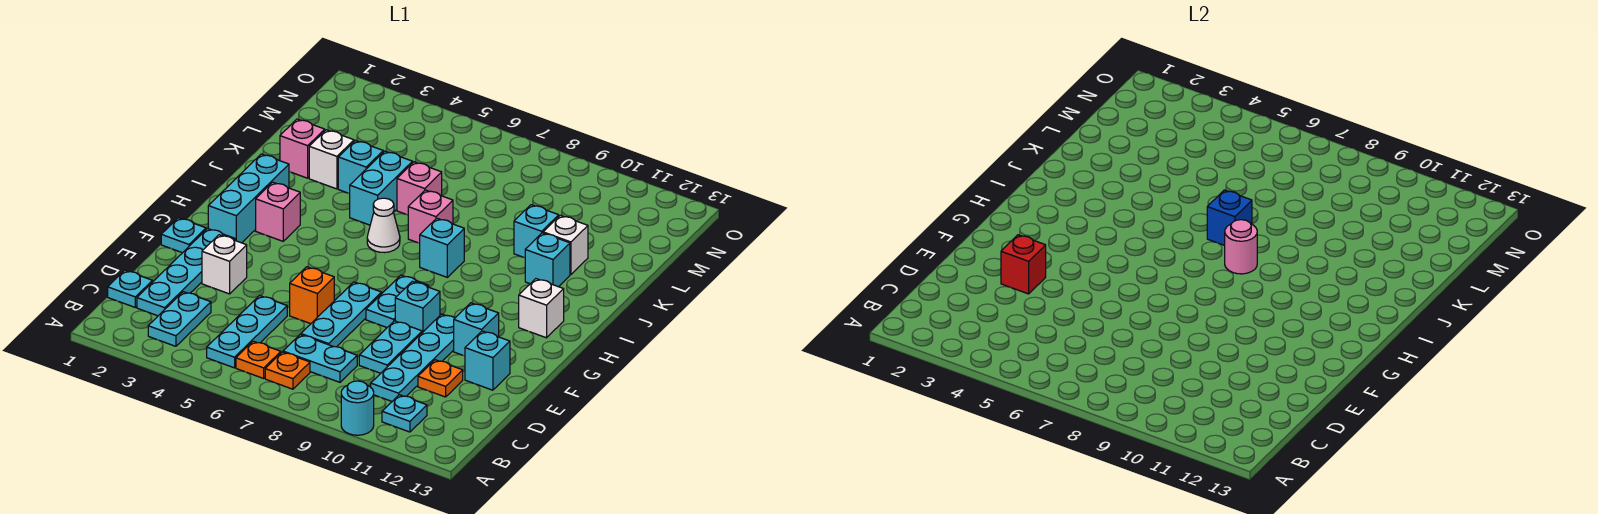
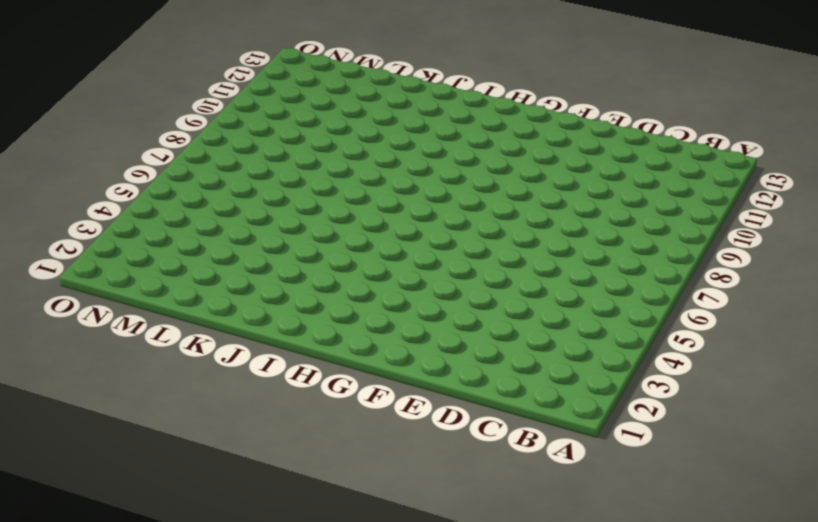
none -> cyan 1x1 round brick [341,381,374,435]
none -> cyan 1x2 plate [148,292,211,346]
none -> cyan 1x3 plate [207,296,287,368]
none -> orange 1x1 plate [236,341,281,378]

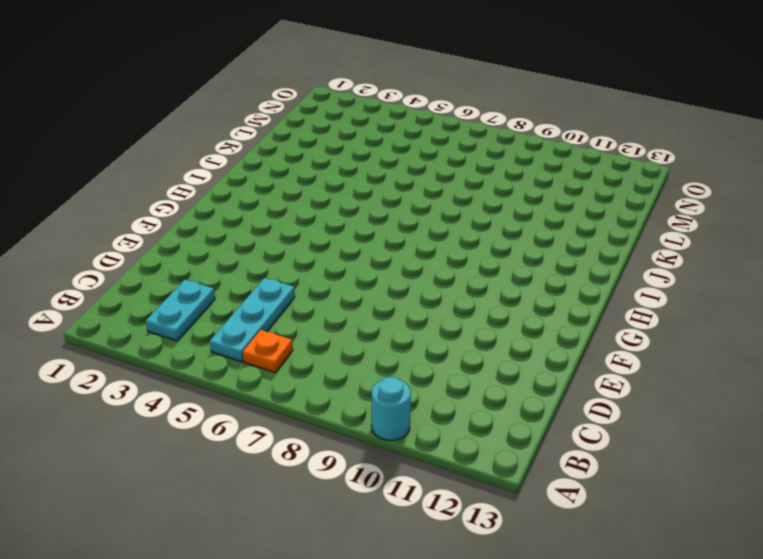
none -> orange 1x1 plate [265,352,310,389]
none -> cyan 1x1 plate [382,395,427,432]
none -> cyan 1x1 plate [108,270,152,307]
none -> cyan 1x4 plate [137,228,235,316]

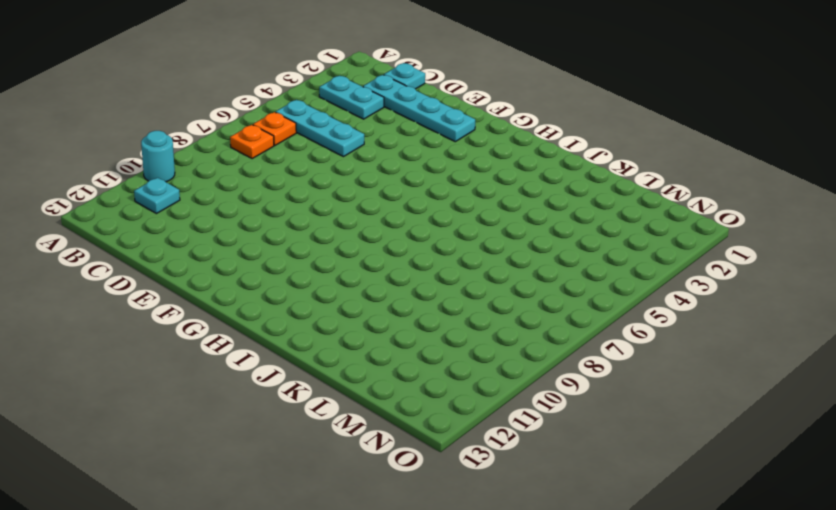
none -> cyan 1x2 plate [283,335,357,382]
none -> cyan 1x4 plate [371,314,455,401]
none -> cyan 1x3 plate [301,282,382,347]
none -> cyan 1x2 plate [359,321,422,373]

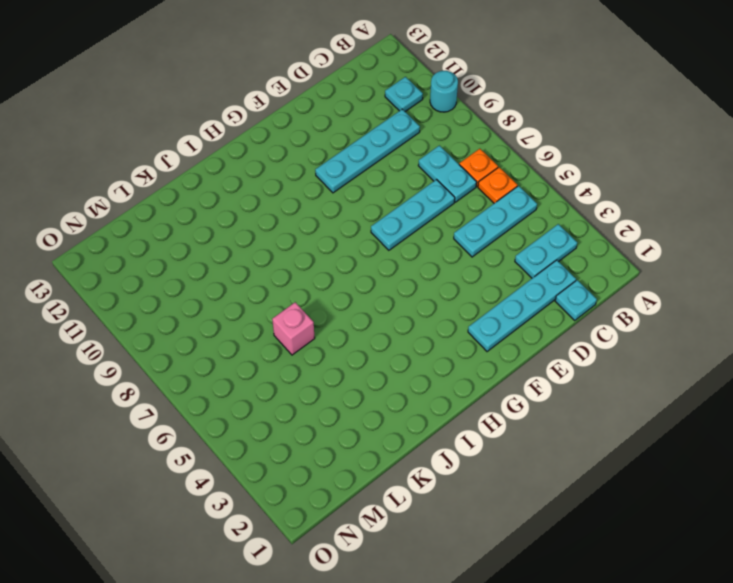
none -> cyan 1x2 plate [359,321,422,373]
none -> orange 1x1 plate [418,360,463,397]
none -> white 1x1 brick [202,235,247,294]
none -> orange 1x1 brick [290,267,334,324]

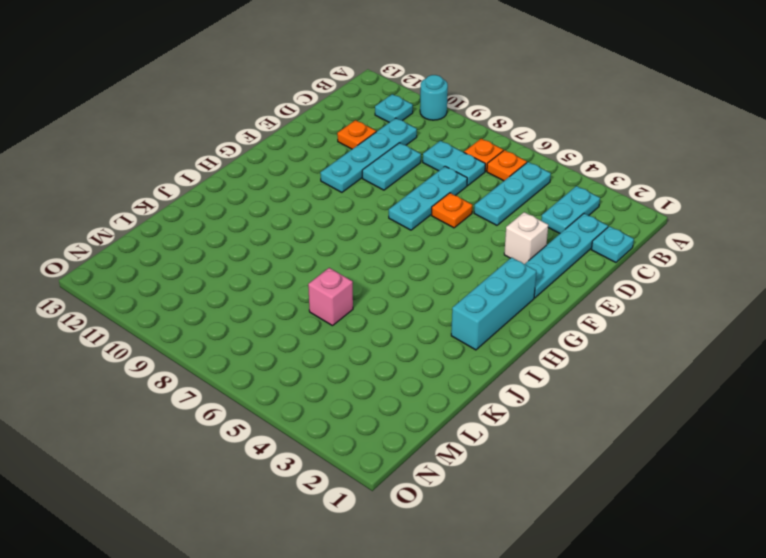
orange 1x1 plate [432,193,472,228] -> orange 1x1 brick [290,267,334,324]
none -> cyan 1x1 brick [465,331,510,390]
none -> cyan 1x1 plate [161,218,206,253]
none -> cyan 1x2 plate [366,275,429,327]
none -> cyan 1x1 brick [395,281,440,333]

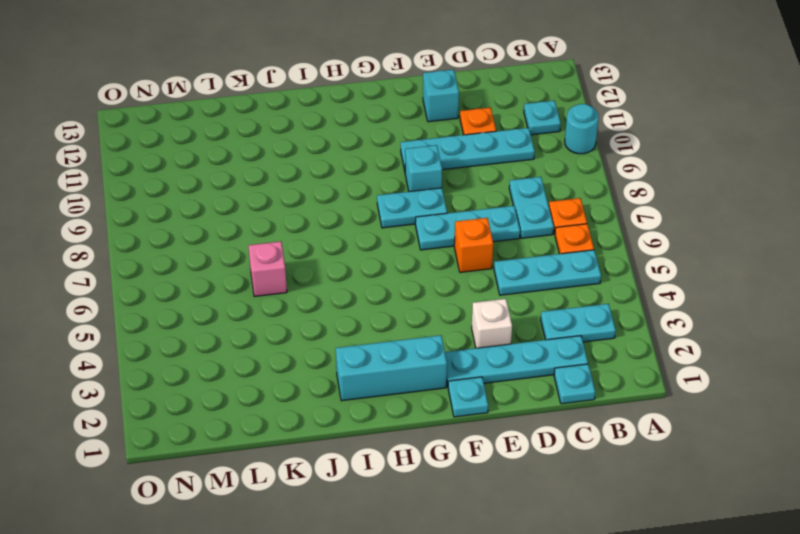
none -> cyan 1x2 plate [359,321,422,373]
none -> cyan 1x1 brick [454,303,499,356]
none -> pink 1x1 brick [256,182,300,241]
none -> white 1x1 brick [519,279,564,338]

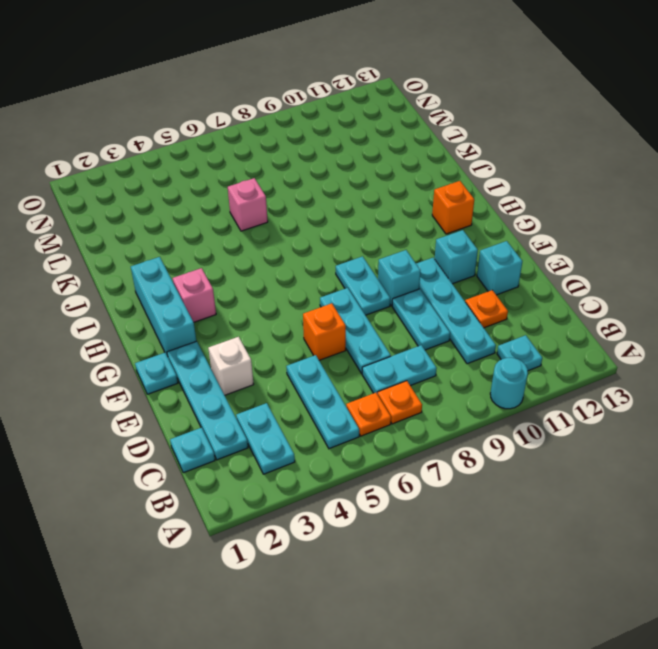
orange 1x1 brick [432,181,474,234] -> white 1x1 brick [519,279,564,338]
none -> white 1x1 cone [367,198,400,253]
none -> cyan 1x1 brick [419,218,464,277]
none -> cyan 1x2 brick [350,151,413,225]
none -> pink 1x1 brick [408,190,453,243]

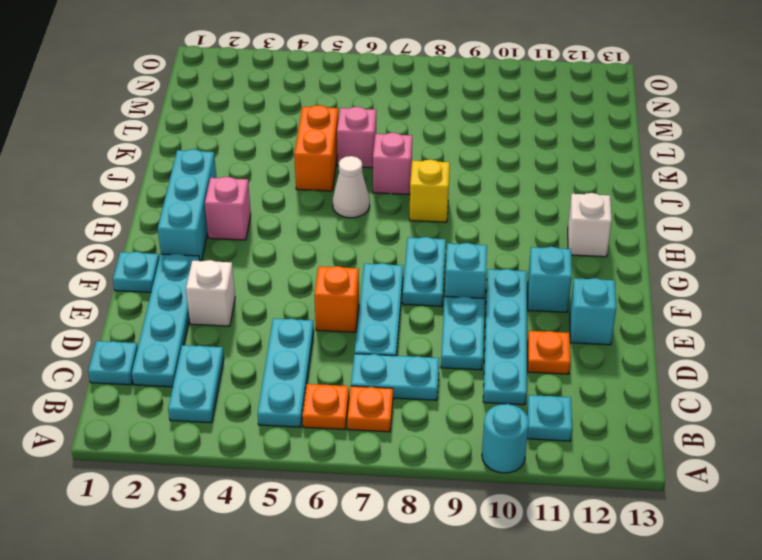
yellow 1x1 brick [410,159,450,222] -> cyan 1x1 brick [419,218,464,277]
orange 1x2 brick [294,105,339,191] -> cyan 1x2 brick [350,151,413,225]
none -> cyan 1x1 brick [525,233,570,287]
none -> pink 1x1 brick [280,119,325,178]
none -> white 1x1 brick [309,130,354,189]
none -> cyan 1x1 brick [338,140,383,194]

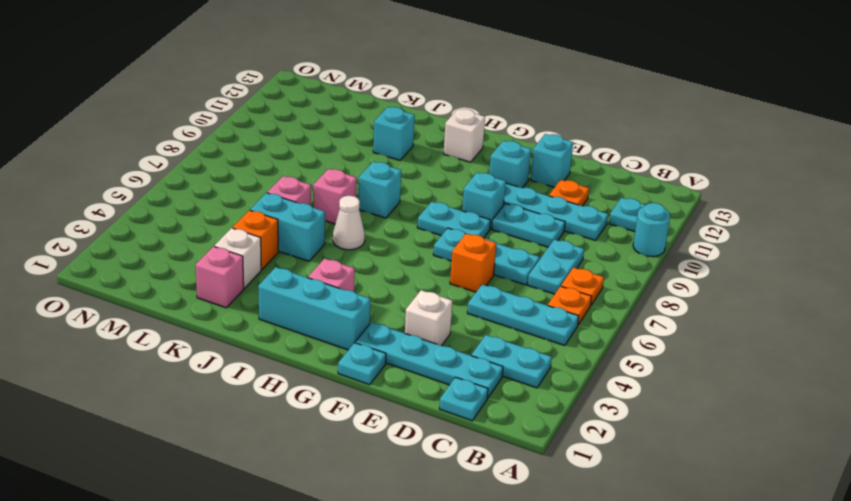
orange 1x1 brick [232,210,278,270] -> cyan 1x1 brick [338,140,383,194]
none -> cyan 1x1 brick [514,205,559,258]
none -> white 1x1 brick [543,215,588,275]
none -> red 1x1 brick [1001,235,1046,294]
none -> pink 1x1 round brick [1225,220,1257,274]

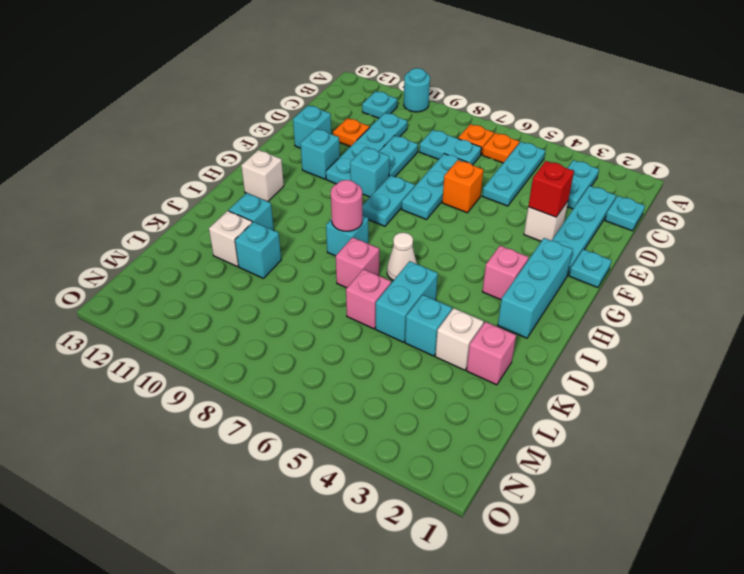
none -> blue 1x1 brick [1207,190,1252,246]

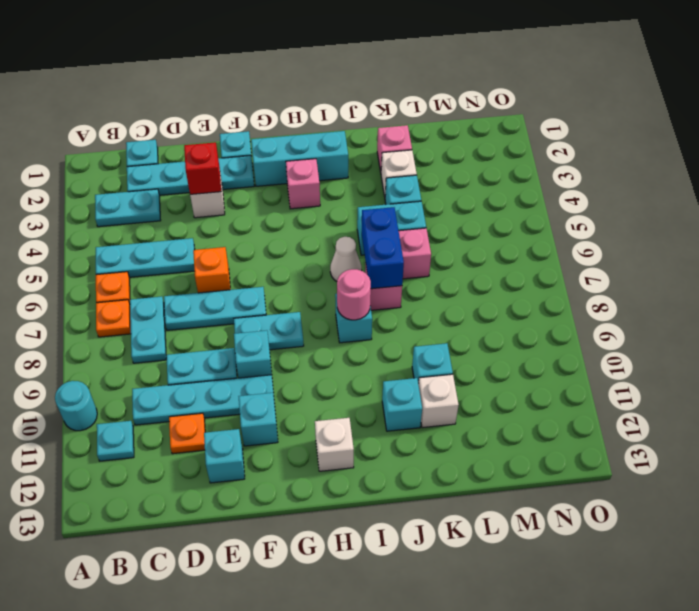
blue 1x2 brick [361,207,404,289] -> blue 1x1 brick [1207,190,1252,246]

